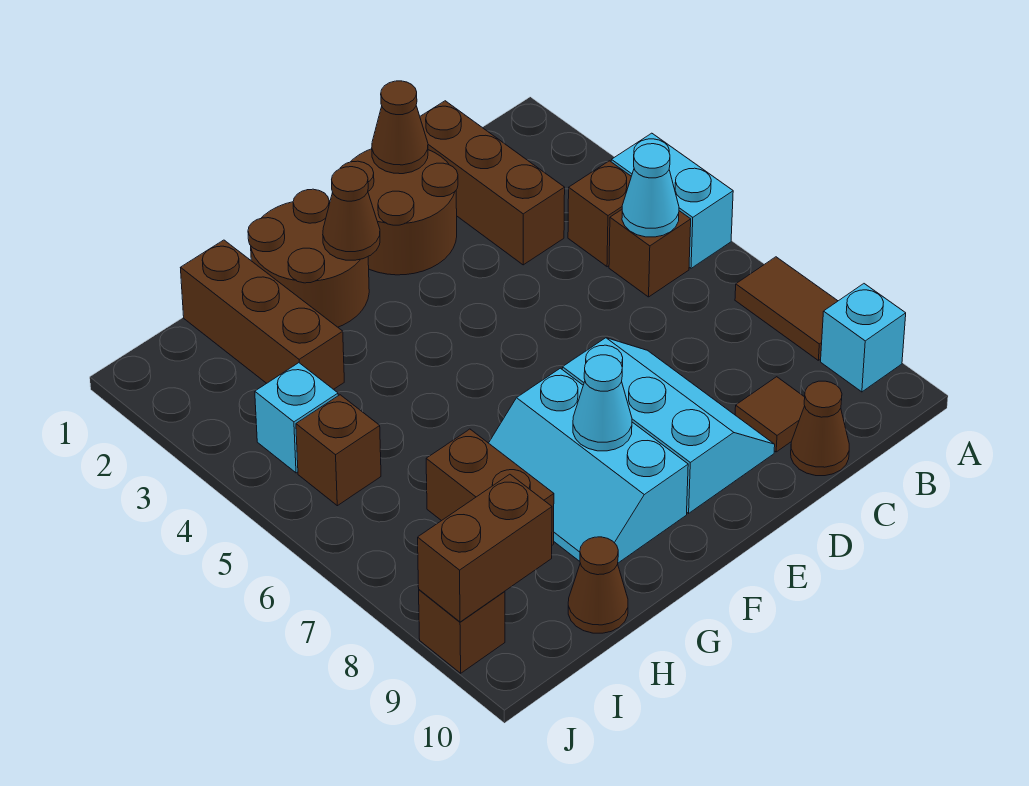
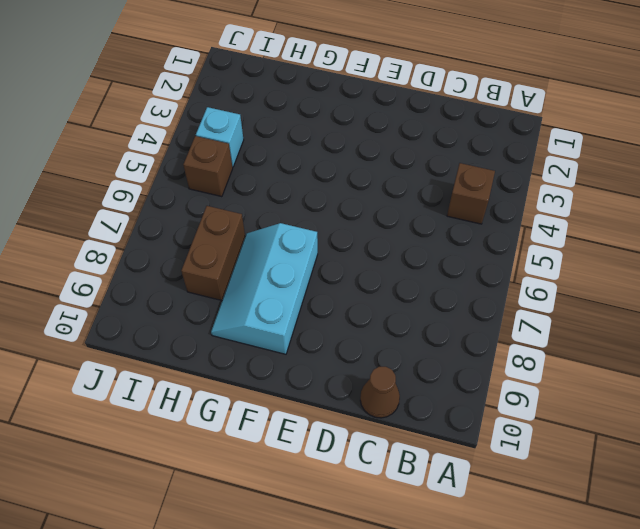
none -> cyan 1x2 brick [611,133,733,268]
none -> brown 1x2 tile [735,257,837,360]
none -> cyan 1x1 brick [821,284,906,392]

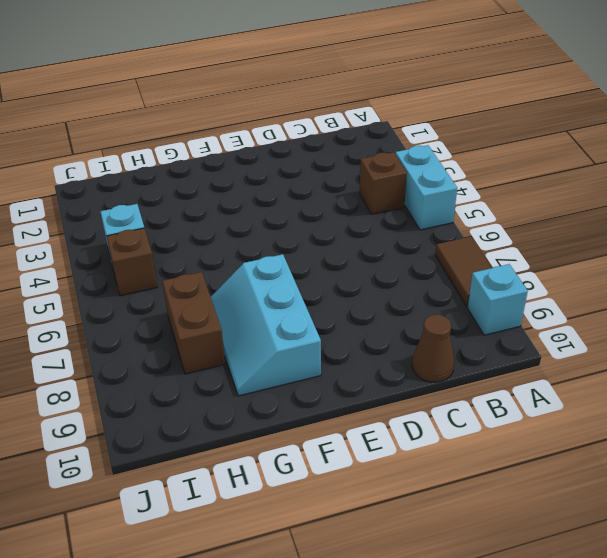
none -> brown 1x1 brick [609,210,691,297]
none -> brown 1x3 brick [420,101,565,265]
none -> brown 1x1 tile [735,377,805,452]

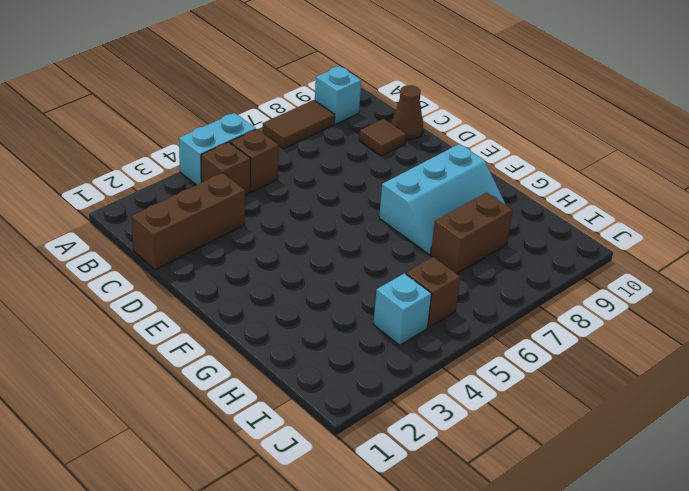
none -> brown 2x2 round brick [340,149,458,275]
none -> cyan 2x3 slope [562,338,775,513]
none -> brown 2x2 round brick [248,189,369,327]

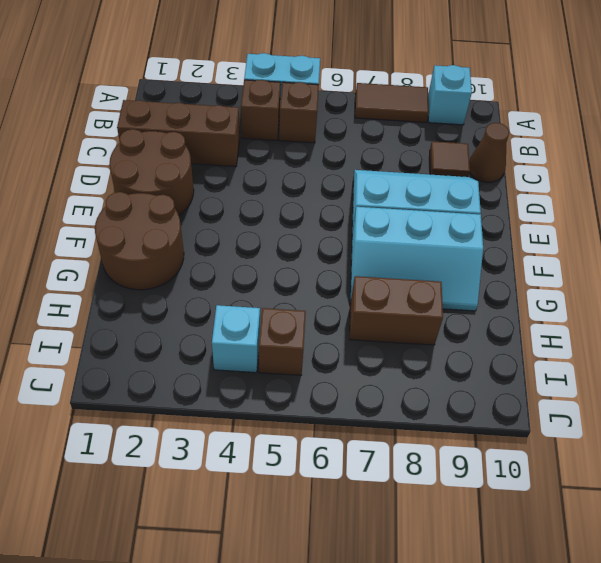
none -> brown 1x3 brick [181,240,344,389]
none -> brown 1x1 cone [568,537,628,633]
none -> brown 1x1 brick [419,590,505,673]

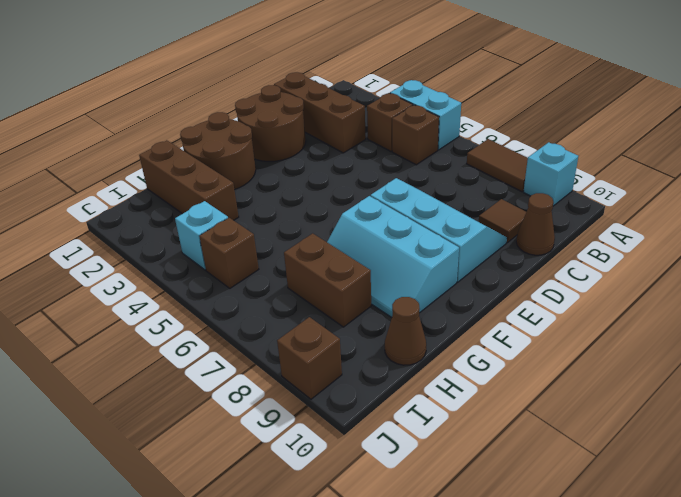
none -> cyan 1x1 cone [622,144,679,237]
none -> brown 1x1 cone [372,81,428,174]
none -> brown 1x1 cone [323,167,380,260]

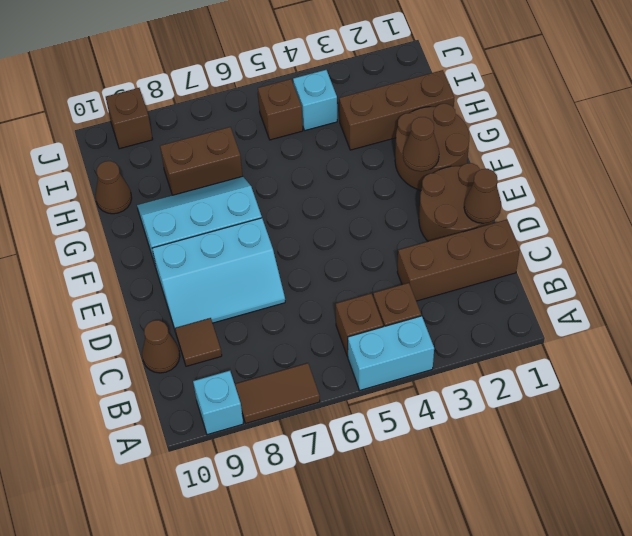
none -> cyan 1x1 cone [622,144,679,237]
none -> cyan 1x1 cone [573,355,632,451]
none -> brown 1x2 brick [418,474,552,622]

